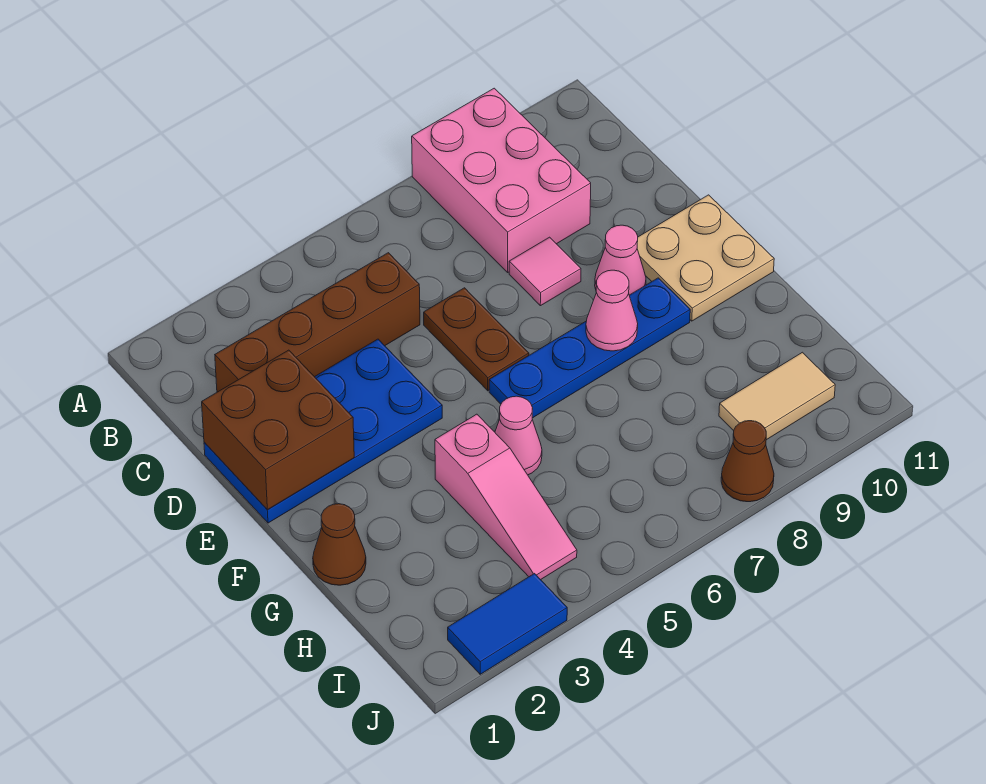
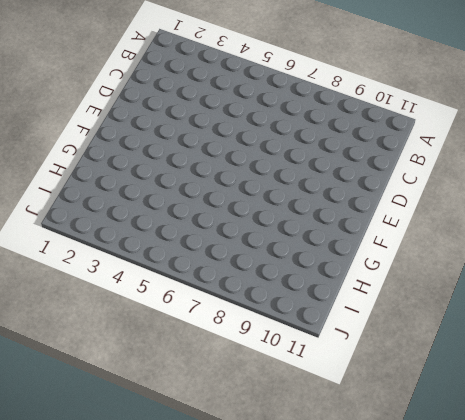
none -> pink 2x3 brick [412,88,591,272]
none -> brown 1x4 brick [215,253,420,392]
none -> blue 2x4 plate [204,339,442,523]

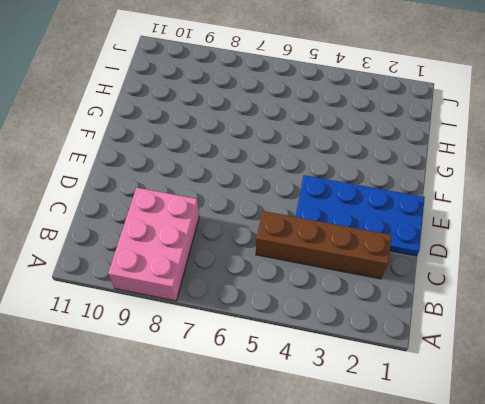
none -> brown 1x2 plate [424,288,529,391]
none -> pink 1x1 tile [509,237,581,306]
none -> pink 1x1 cone [595,225,646,295]

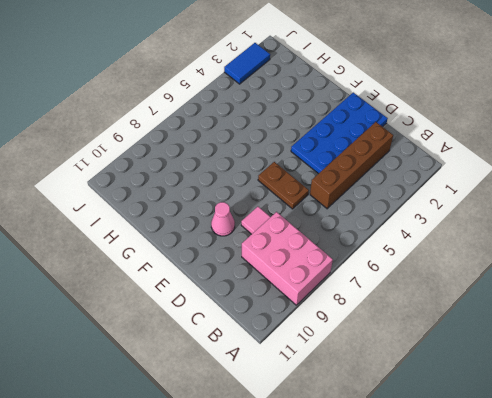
none -> tan 2x2 plate [637,195,774,321]
none -> blue 1x4 plate [489,278,690,418]
none -> brown 1x1 cone [313,504,366,585]

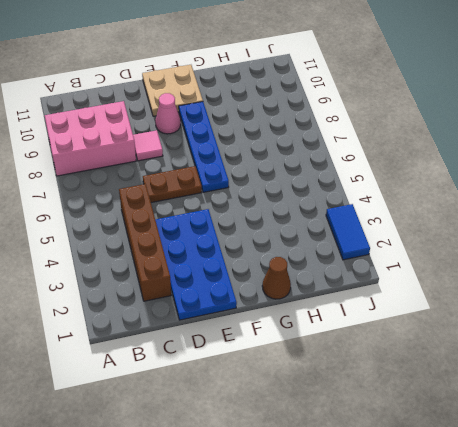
none -> pink 1x3 slope [435,414,577,580]
none -> pink 1x1 cone [495,396,542,475]
none -> tan 1x2 tile [719,352,835,440]

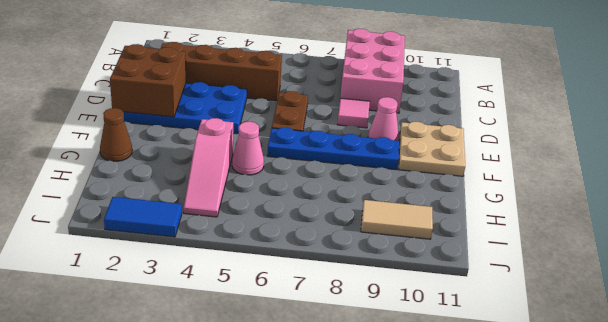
none -> brown 1x1 cone [721,421,774,502]
none -> pink 1x1 cone [586,270,638,351]

